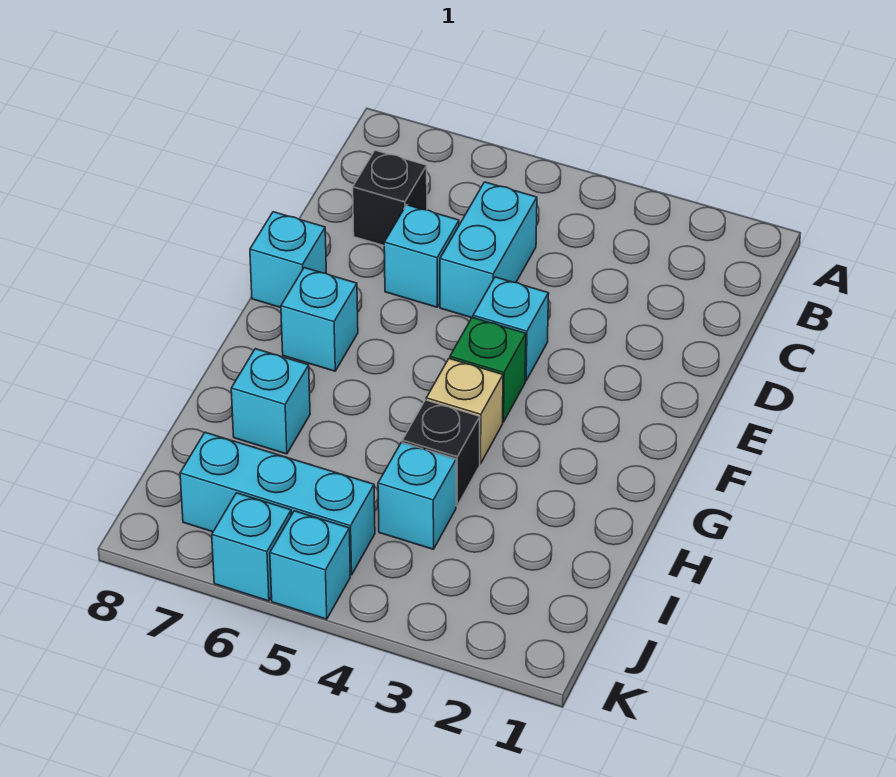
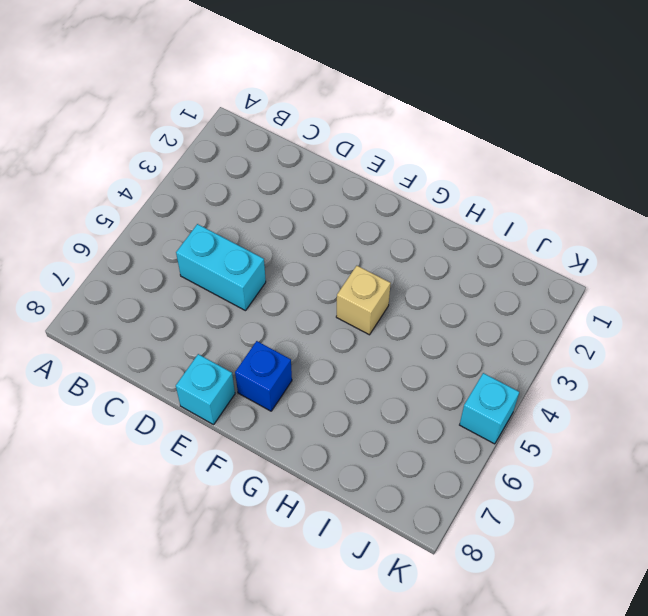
blue 1x1 brick [235,341,292,411] -> cyan 1x1 brick [281,268,358,371]
none -> black 1x1 brick [353,150,427,246]
none -> cyan 1x1 brick [384,205,459,307]
none -> cyan 1x1 brick [473,277,549,381]

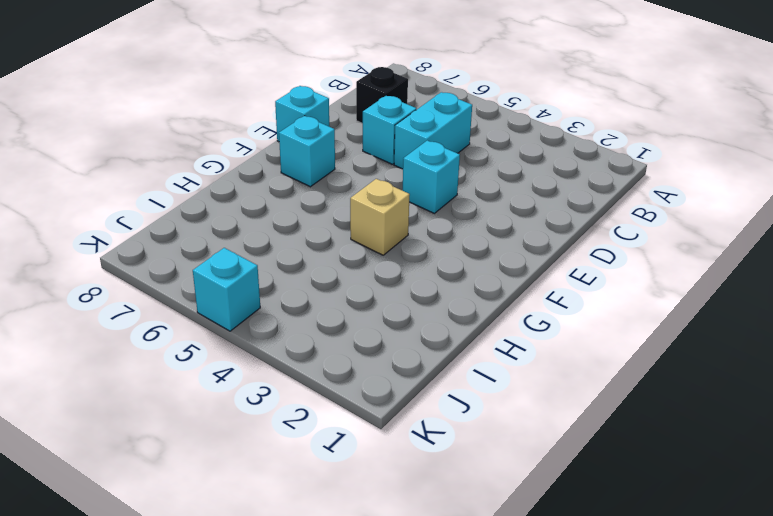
none -> green 1x1 brick [450,317,526,422]
none -> black 1x1 brick [402,400,480,506]
none -> cyan 1x1 brick [231,349,310,454]

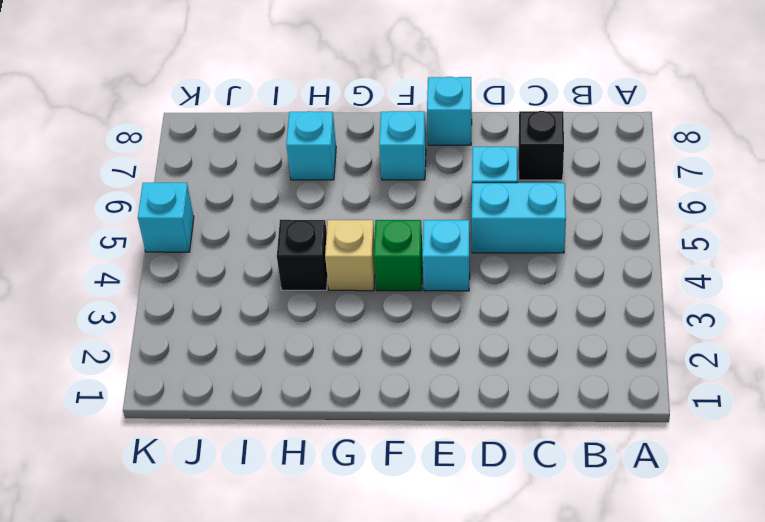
none -> cyan 1x1 brick [378,442,456,549]
none -> cyan 1x3 brick [180,432,375,575]
none -> cyan 1x1 brick [212,493,291,601]

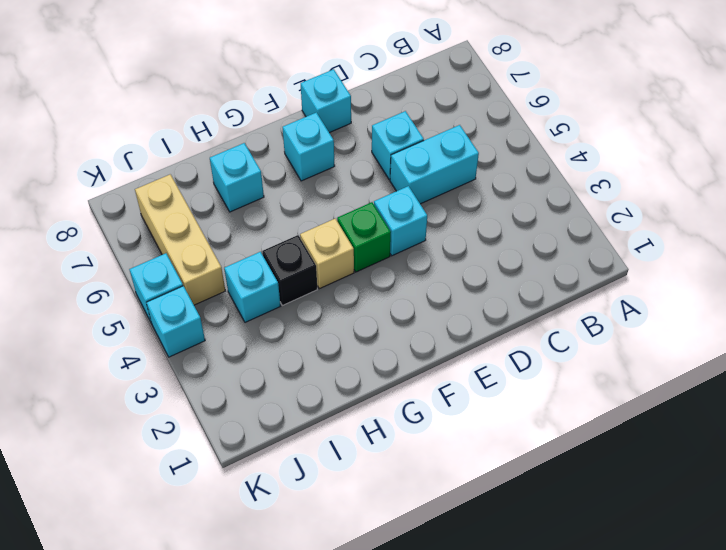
tan 1x3 brick [135,174,225,305] -> cyan 1x3 brick [180,432,375,575]
cyan 1x1 brick [146,286,205,357] -> cyan 1x1 brick moved to [212,493,291,601]
none -> black 1x1 brick [353,150,427,246]

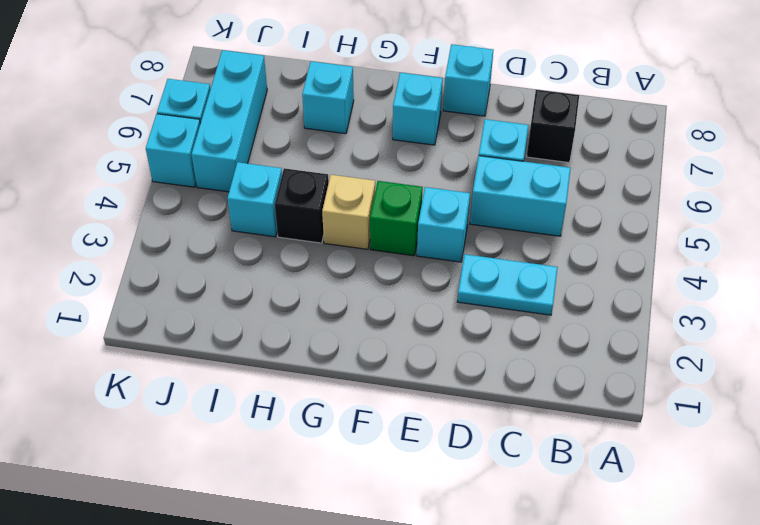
cyan 1x2 plate [457,254,558,315] -> none

